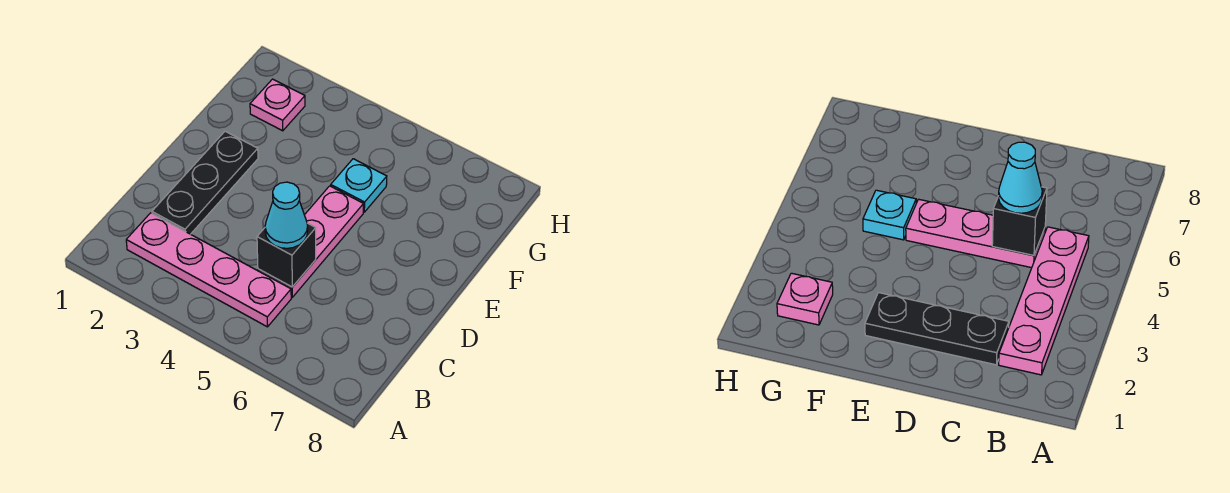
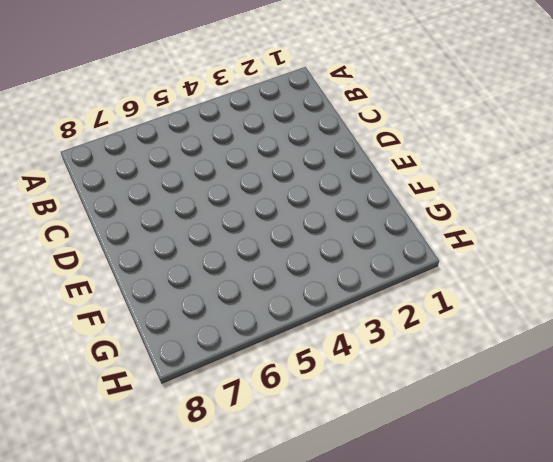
none -> pink 1x4 plate [126,213,291,327]
none -> black 1x3 plate [152,131,258,234]

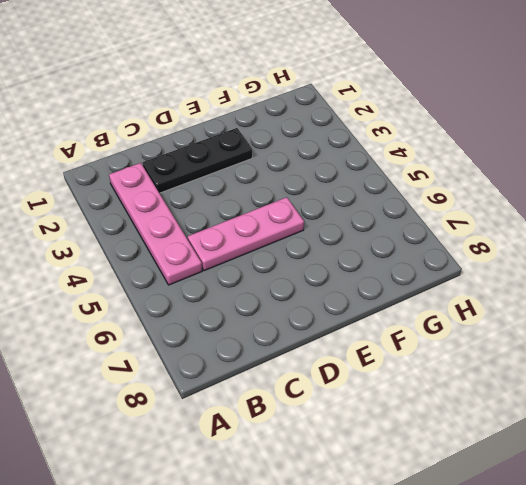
none -> cyan 1x1 plate [331,159,387,212]
none -> pink 1x1 plate [250,79,305,131]

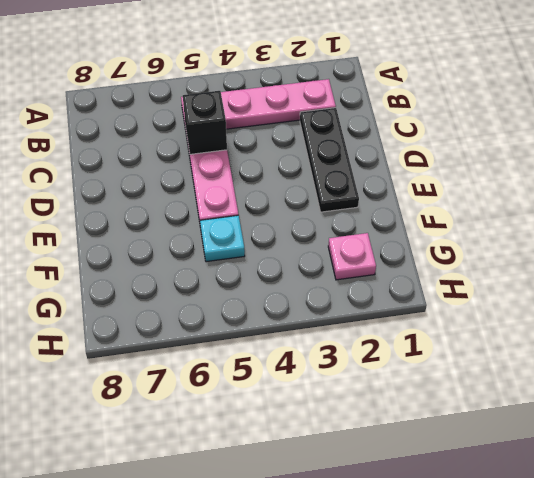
none -> cyan 1x1 cone [265,182,308,248]

